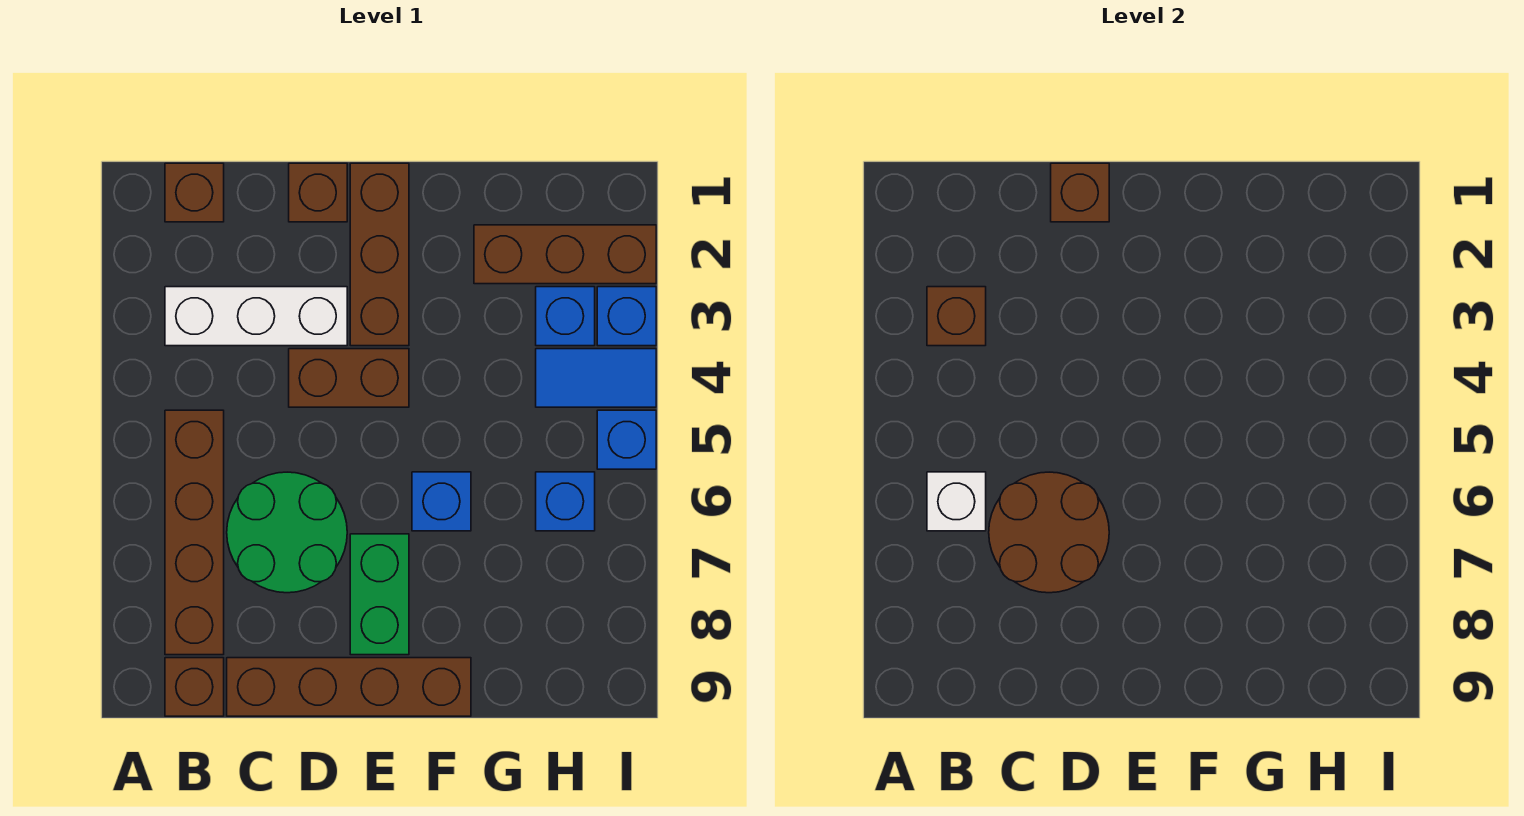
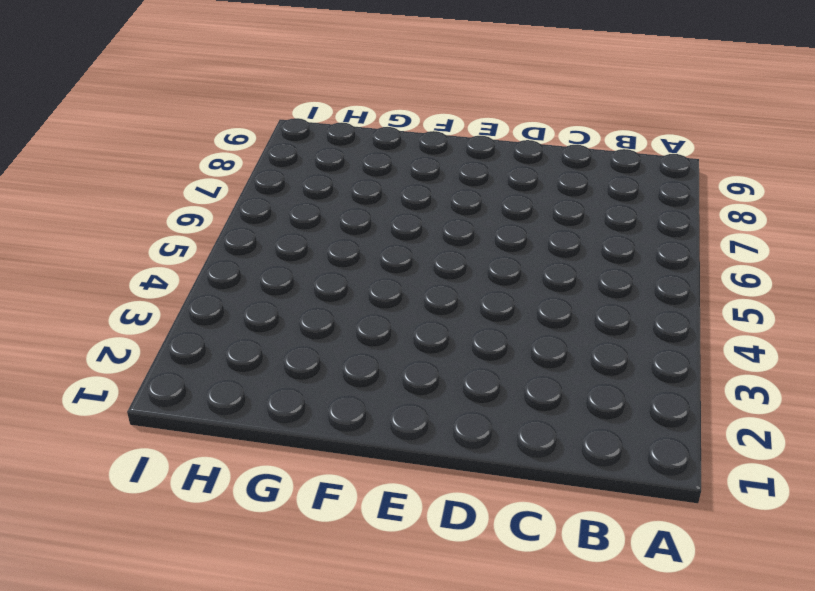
none -> brown 1x1 brick [165,163,224,222]
none -> white 1x3 brick [165,287,347,346]
none -> brown 1x4 brick [165,410,224,655]

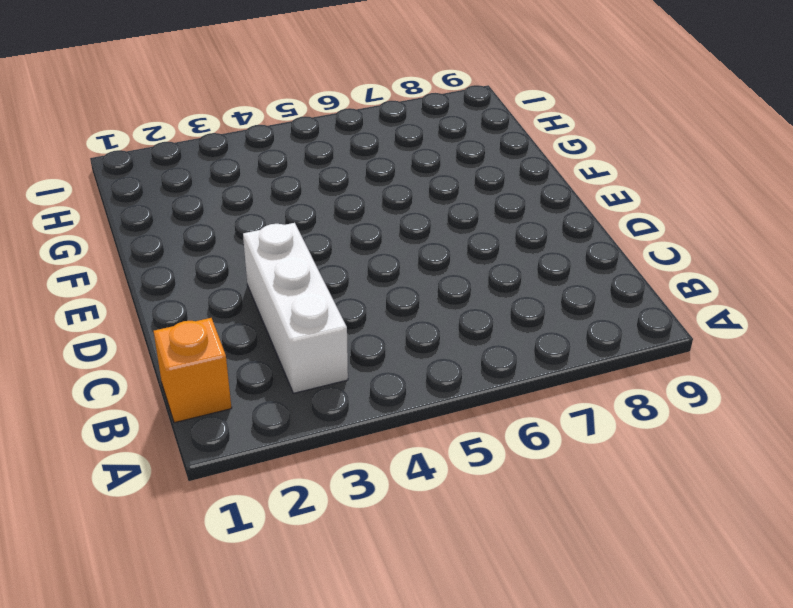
orange 1x1 brick [154,318,232,423] -> brown 1x1 brick [165,163,224,222]
none -> brown 1x4 brick [165,410,224,655]
none -> brown 1x1 brick [165,658,224,716]
none -> green 2x2 round brick [227,472,347,593]

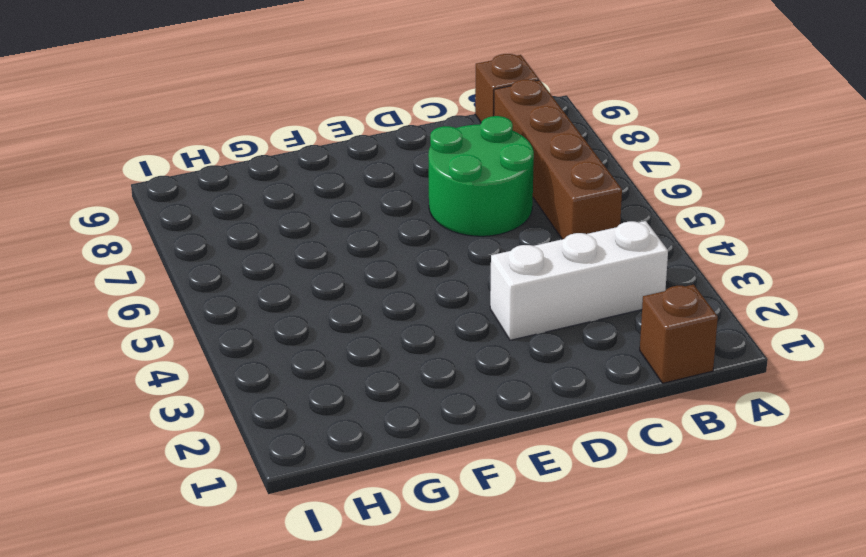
none -> brown 1x4 brick [227,658,471,716]
none -> brown 1x1 brick [289,163,347,222]
none -> brown 1x2 brick [289,349,409,407]

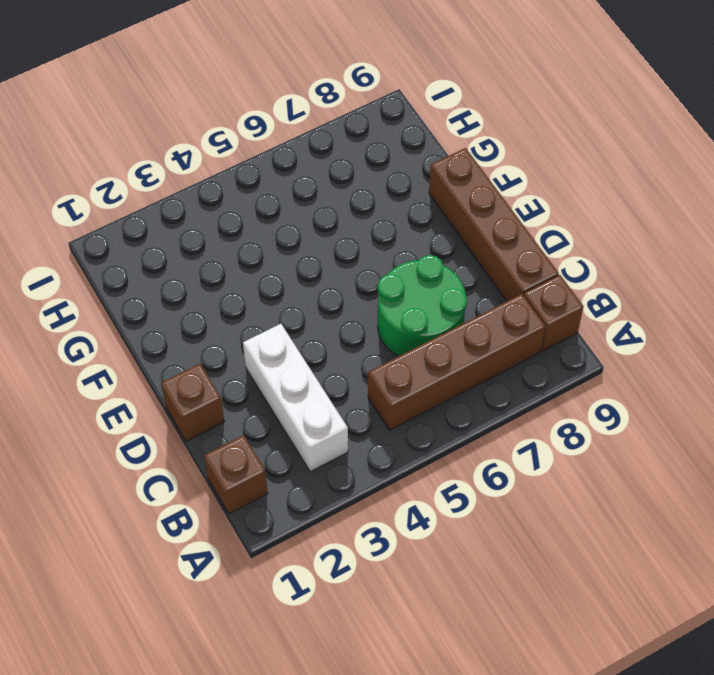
none -> brown 1x2 brick [289,349,409,407]
none -> brown 1x3 brick [350,163,409,346]
none -> green 1x2 brick [350,534,409,655]

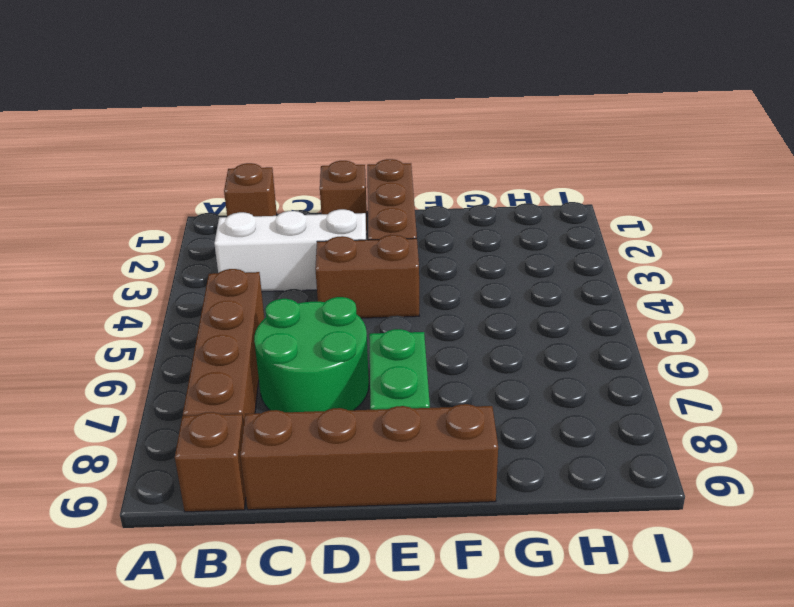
none -> blue 1x1 brick [412,472,471,531]
none -> brown 1x3 brick [474,225,656,284]
none -> blue 1x1 brick [536,287,595,346]

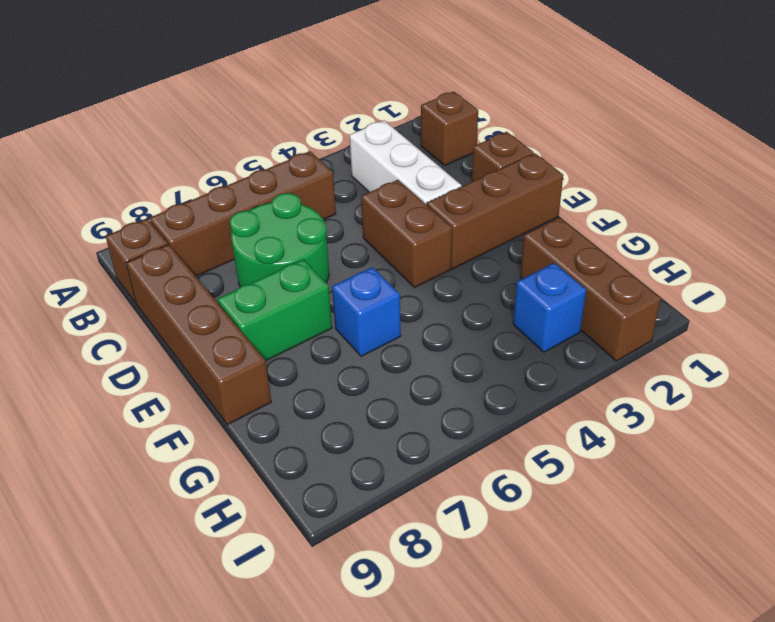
none -> blue 1x2 tile [536,349,656,407]
none -> blue 1x1 brick [536,472,595,531]
none -> blue 1x1 brick [597,287,656,346]

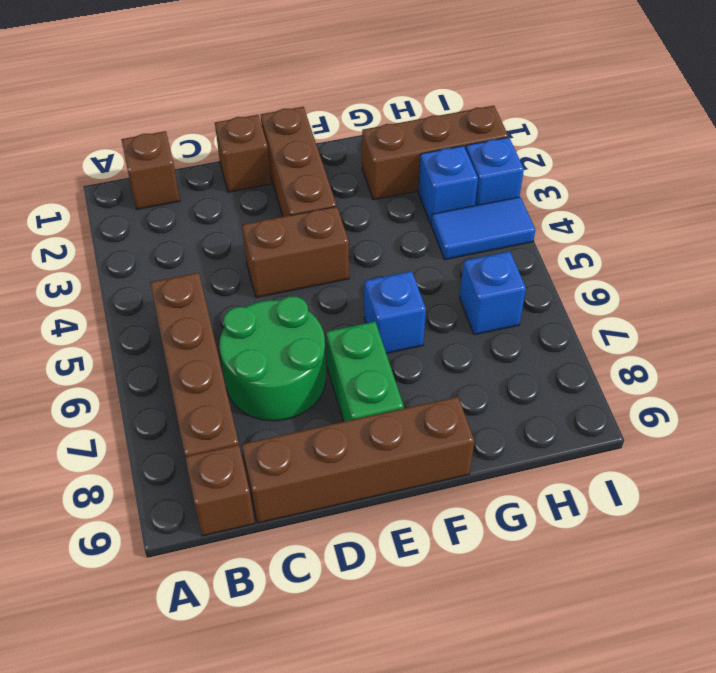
none -> white 1x3 brick [165,287,347,346]
none -> blue 1x1 brick [597,410,656,469]
none -> brown 1x1 brick [927,287,986,346]

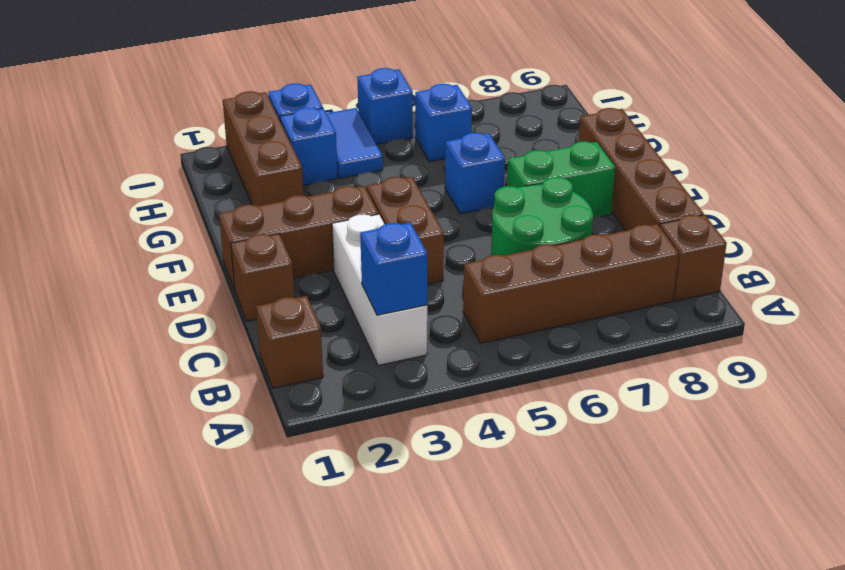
blue 1x1 brick [360,223,427,315] -> brown 1x1 brick [927,287,986,346]
none -> white 1x1 brick [927,472,986,531]
none -> brown 2x2 round brick [989,472,1109,593]
none -> brown 1x1 brick [1051,163,1109,222]

